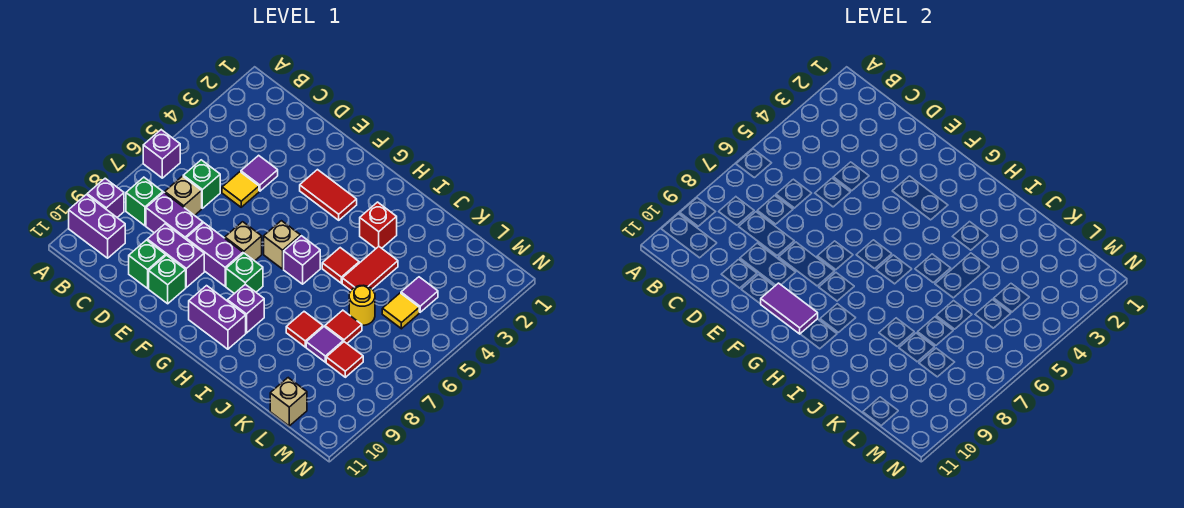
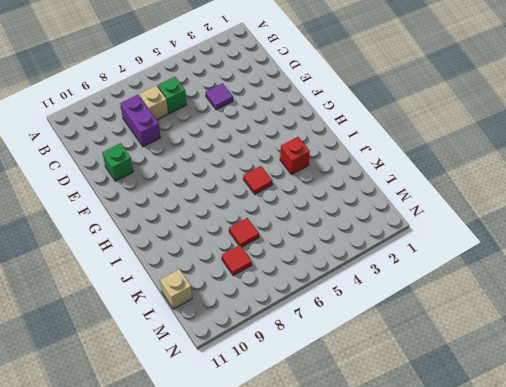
none -> purple 1x1 brick [143,130,180,178]
none -> purple 1x1 brick [87,178,124,217]
none -> purple 1x2 brick [69,195,125,258]
none -> green 1x1 brick [126,177,163,226]

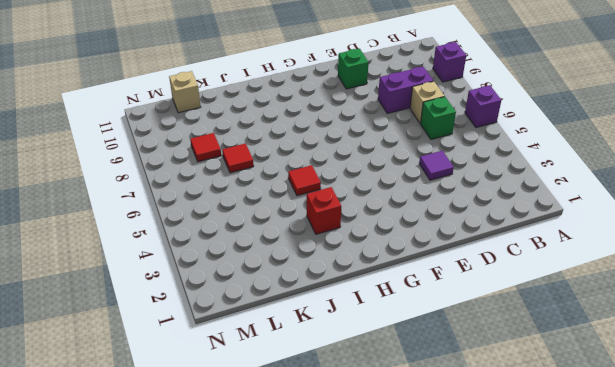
none -> purple 1x2 brick [69,195,125,258]
none -> green 1x1 brick [126,177,163,226]
none -> yellow 1x1 tile [222,172,259,207]
none -> purple 1x2 brick [147,224,204,287]

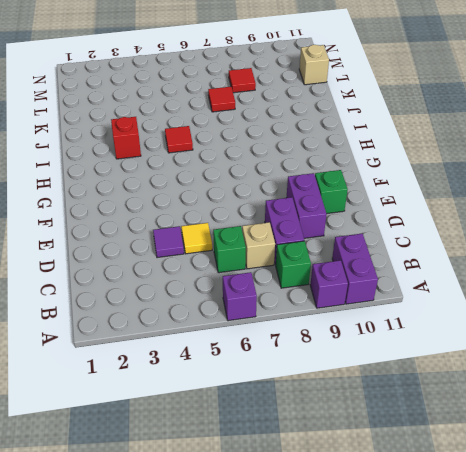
none -> green 1x1 brick [129,240,166,288]
none -> purple 1x2 brick [186,223,243,286]
none -> red 1x2 tile [300,170,357,220]
none -> tan 1x1 brick [225,222,262,261]

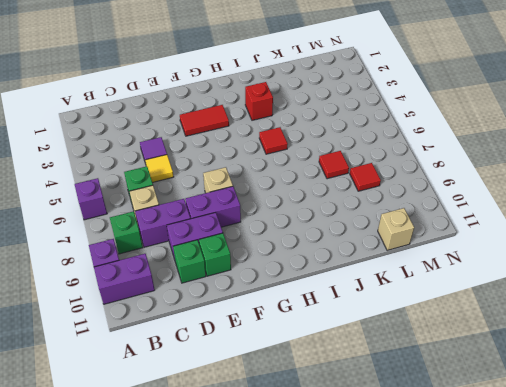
none -> tan 1x1 brick [264,221,300,269]
none -> green 1x1 brick [226,253,263,294]
none -> purple 1x2 brick [189,286,246,349]
none -> purple 1x1 brick [284,236,320,284]

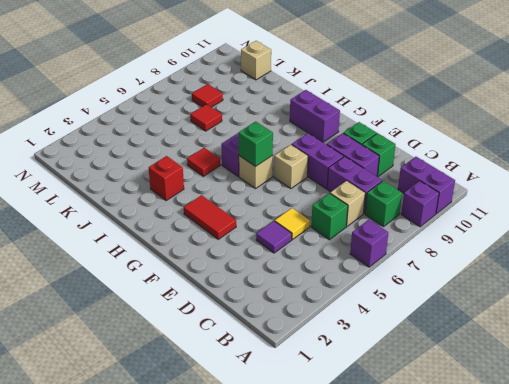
green 1x1 brick [238,121,273,167] -> green 1x1 brick moved to [226,253,263,294]
none -> purple 1x1 brick [227,284,264,333]
none -> red 1x2 tile [342,247,398,290]
none -> red 1x1 tile [286,312,323,347]
none -> yellow 1x1 round brick [349,285,375,325]

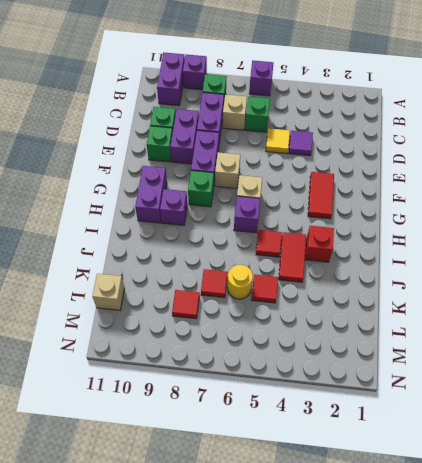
red 1x2 tile [279,232,306,282] -> red 1x2 tile turned to [342,247,398,290]
red 1x1 tile [252,275,278,303] -> red 1x1 tile moved to [286,312,323,347]
none -> purple 1x1 tile [306,327,343,362]
none -> purple 1x1 tile [401,277,438,312]
none -> yellow 1x1 tile [382,293,419,329]
none -> purple 1x2 tile [761,283,818,334]

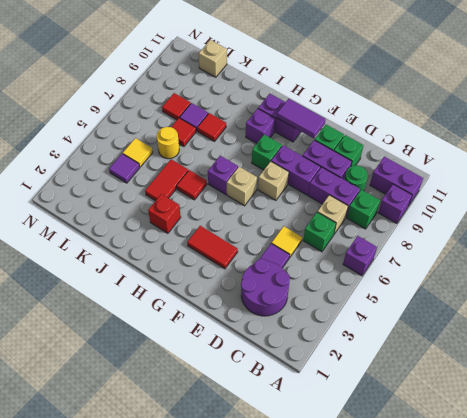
purple 2x2 round brick [241,259,290,316] -> none
green 1x1 round brick [345,165,368,191] -> none

